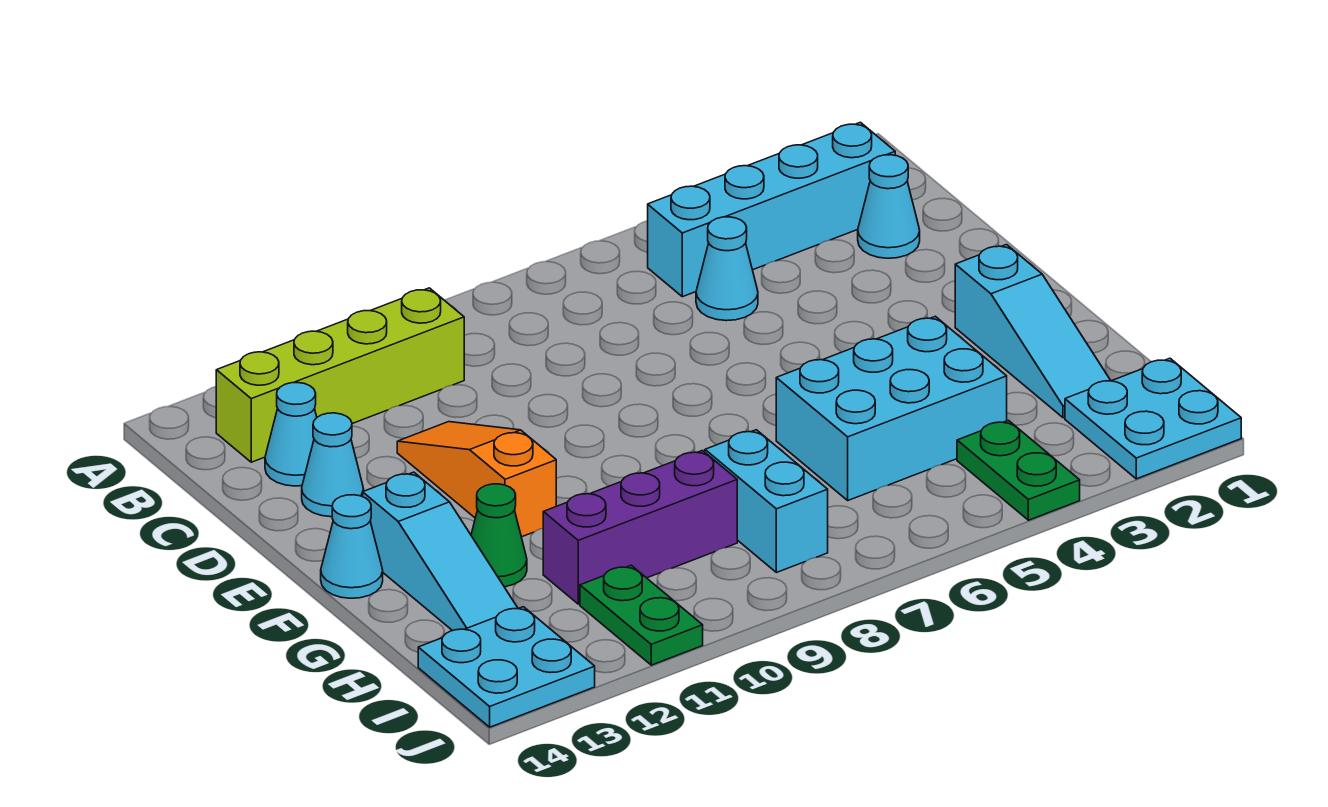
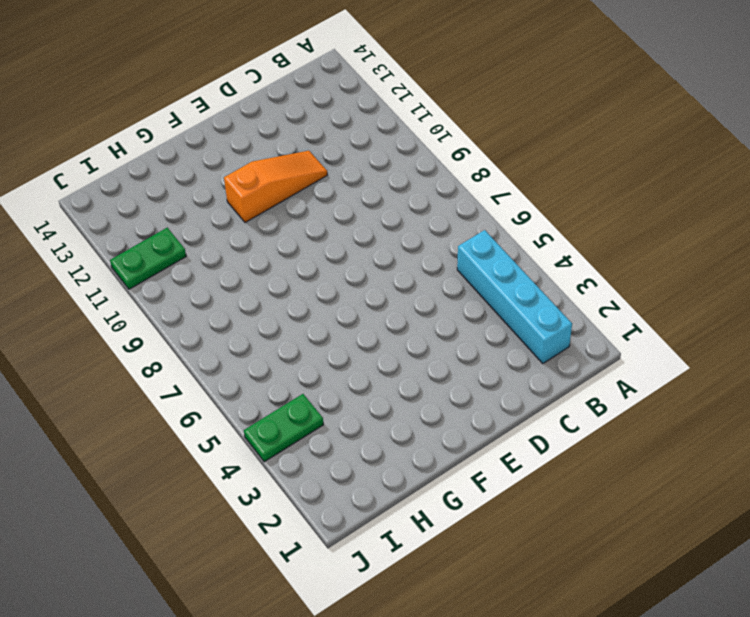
none -> lime 1x4 brick [216,288,464,462]
none -> cyan 1x1 cone [858,155,920,258]
none -> cyan 1x1 cone [696,217,758,321]

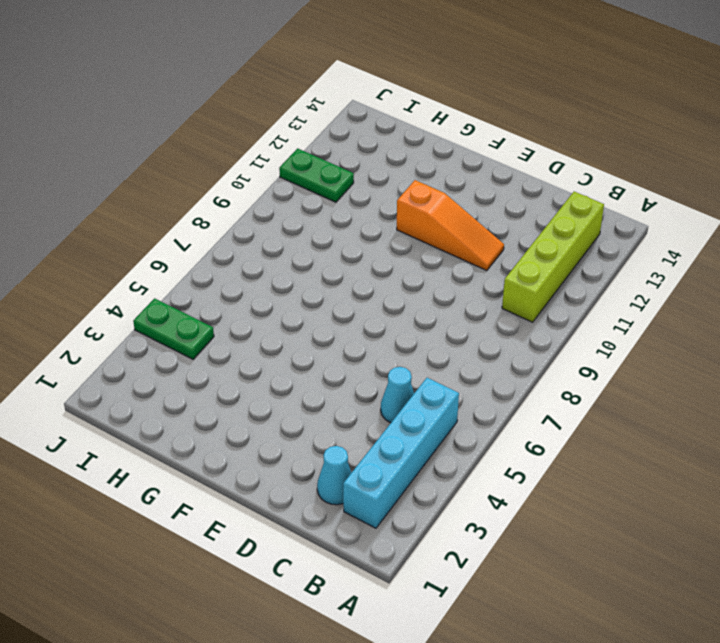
none -> cyan 1x1 cone [265,383,317,486]
none -> cyan 1x1 cone [302,413,364,517]
none -> cyan 1x3 slope [955,245,1111,418]

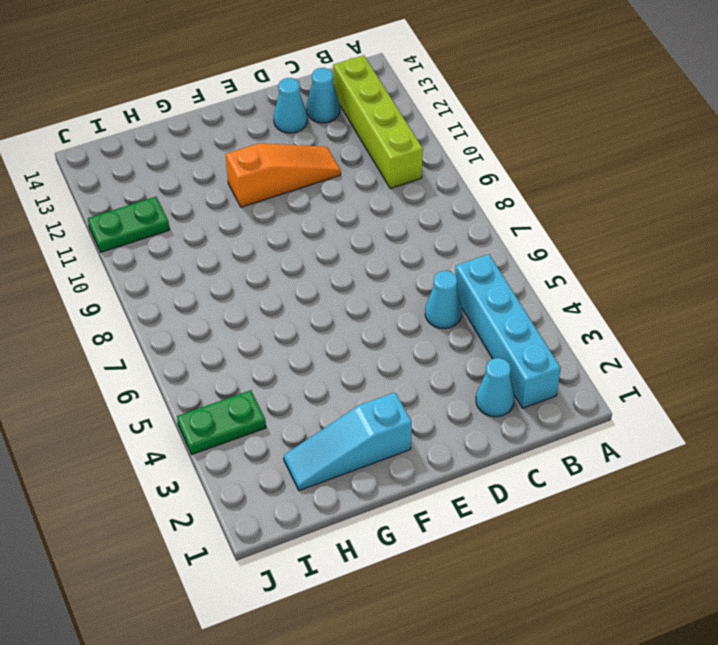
none -> cyan 1x3 slope [363,472,518,631]
none -> cyan 1x1 cone [321,495,383,598]
none -> cyan 2x3 brick [776,316,1007,500]

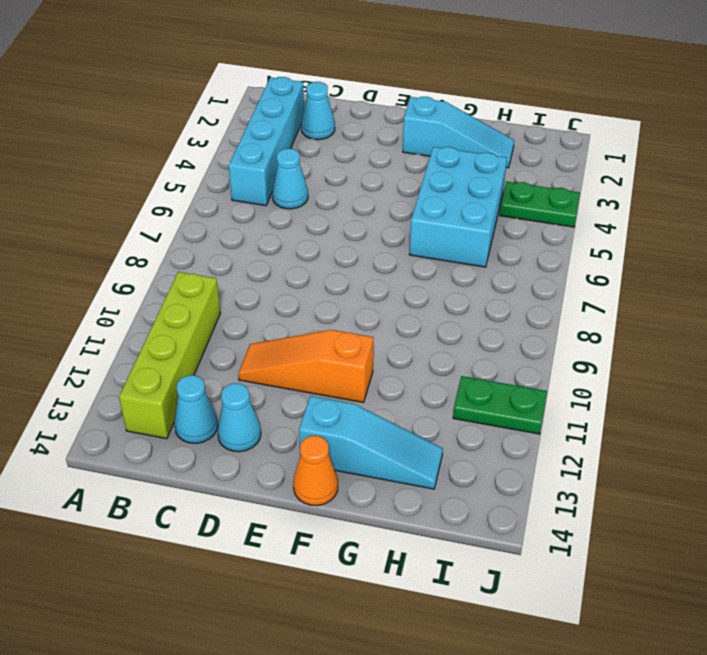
orange 1x1 cone [293,436,338,506] -> cyan 1x1 cone [321,495,383,598]
none -> green 1x1 cone [471,484,527,587]
none -> cyan 1x2 brick [705,430,828,573]
none -> purple 1x3 brick [543,450,737,604]

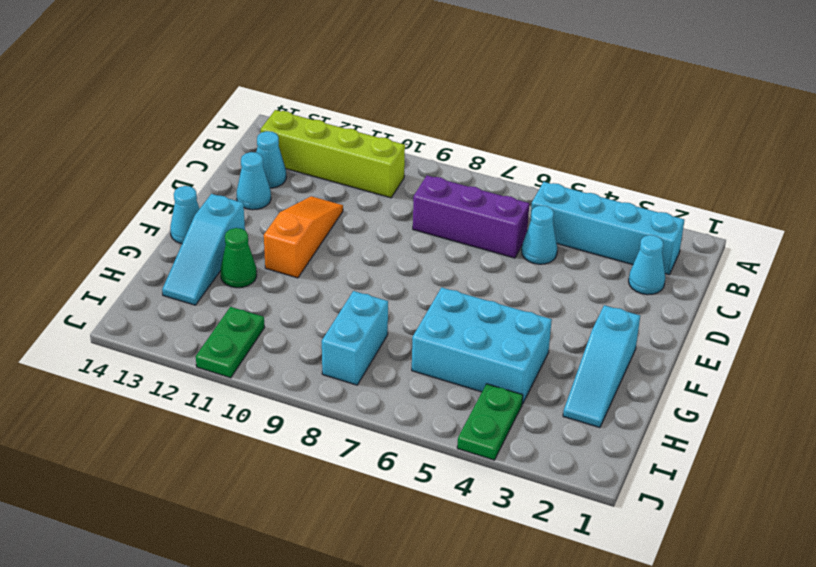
purple 1x3 brick [413,175,529,258] -> purple 1x3 brick moved to [543,450,737,604]
none -> cyan 2x2 plate [1065,358,1241,479]
none -> cyan 2x2 plate [418,607,595,727]

